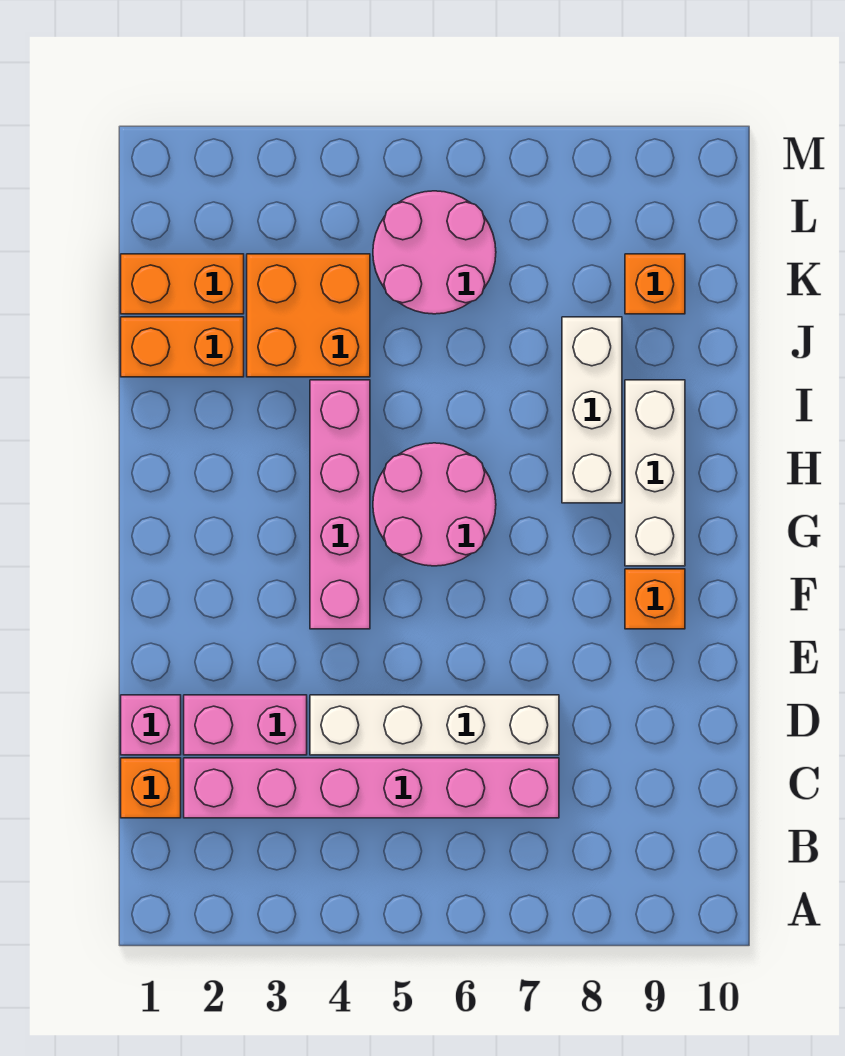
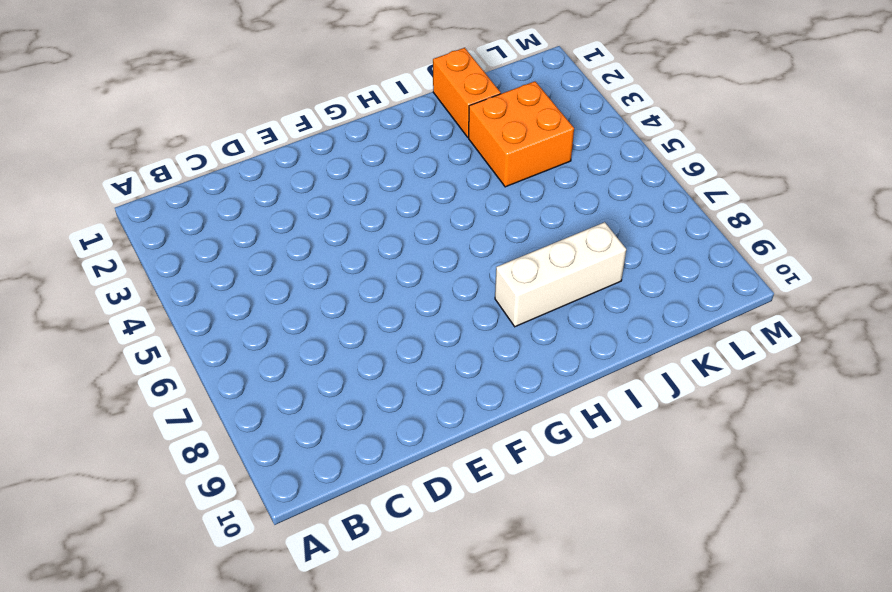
none -> orange 1x1 brick [121,758,181,818]
none -> pink 1x6 brick [184,758,559,818]
none -> pink 1x1 brick [121,695,181,755]

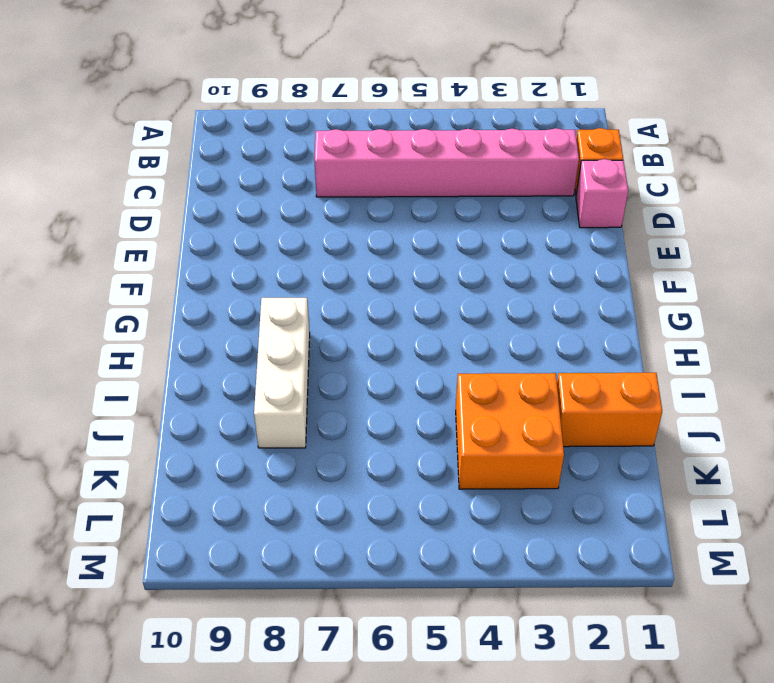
none -> pink 1x2 brick [184,695,307,755]
none -> white 1x4 brick [310,695,559,755]
none -> pink 1x4 brick [310,380,370,629]

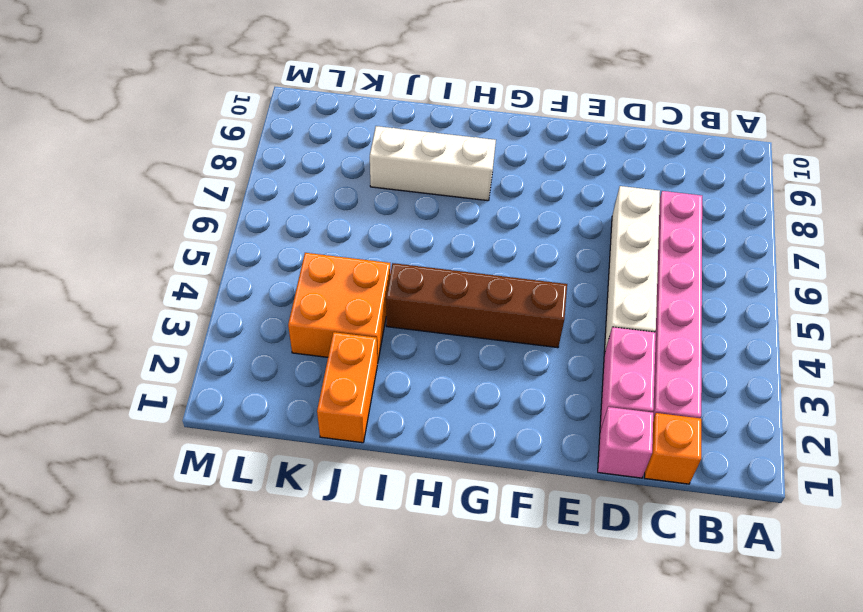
brown 1x4 brick [386,263,567,348] -> pink 1x4 brick [310,380,370,629]
none -> orange 1x1 brick [625,569,685,629]
none -> pink 2x2 round brick [373,443,496,566]
none -> white 1x3 brick [625,380,685,566]

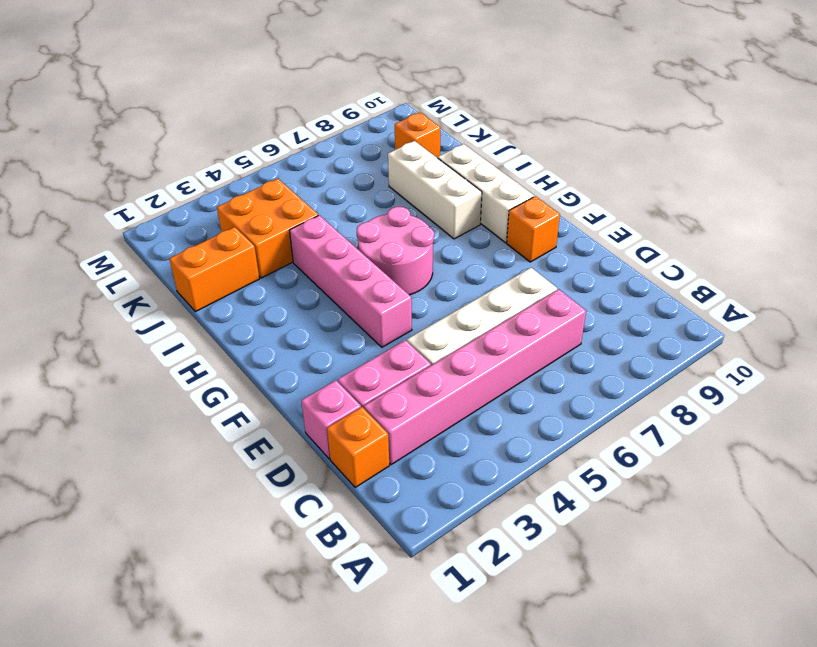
none -> orange 1x2 brick [121,254,244,314]
none -> pink 2x2 round brick [373,191,496,314]

